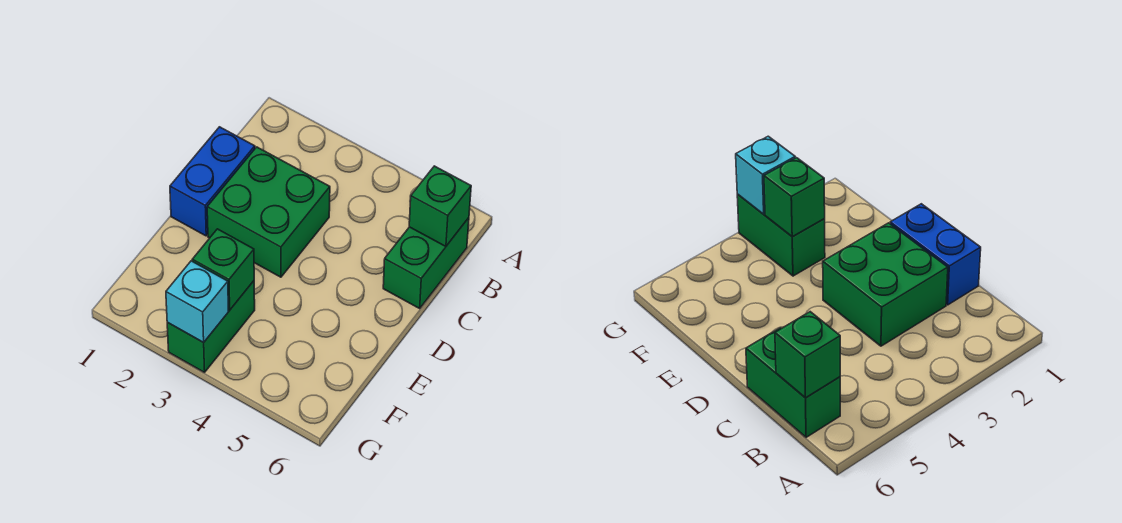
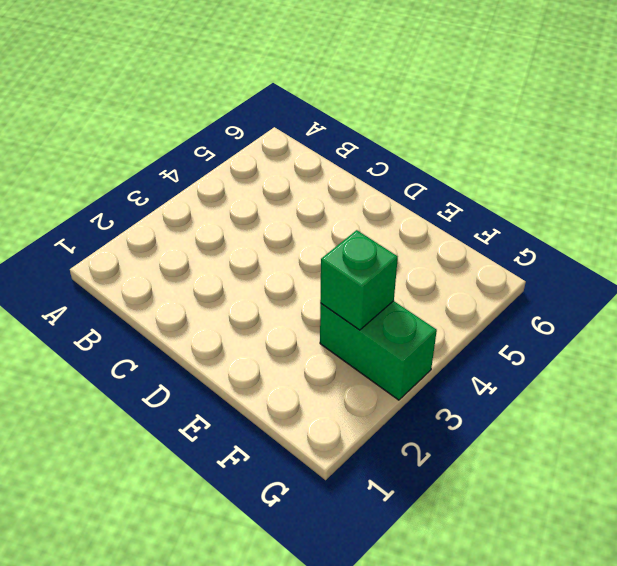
none -> green 1x2 brick [383,218,469,308]
none -> blue 1x2 brick [170,127,255,236]

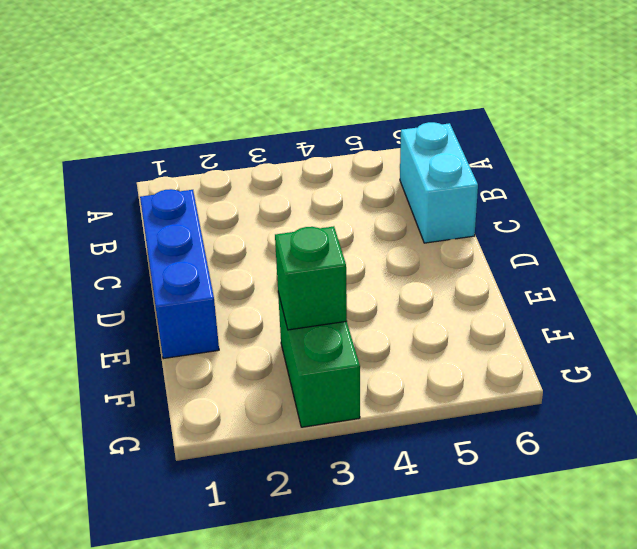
cyan 1x2 brick [400,122,478,243] -> green 1x2 brick [383,218,469,308]
blue 1x3 brick [140,189,219,359] -> blue 1x2 brick [170,127,255,236]
none -> green 2x2 brick [207,147,330,277]
none -> green 1x1 brick [409,166,471,246]

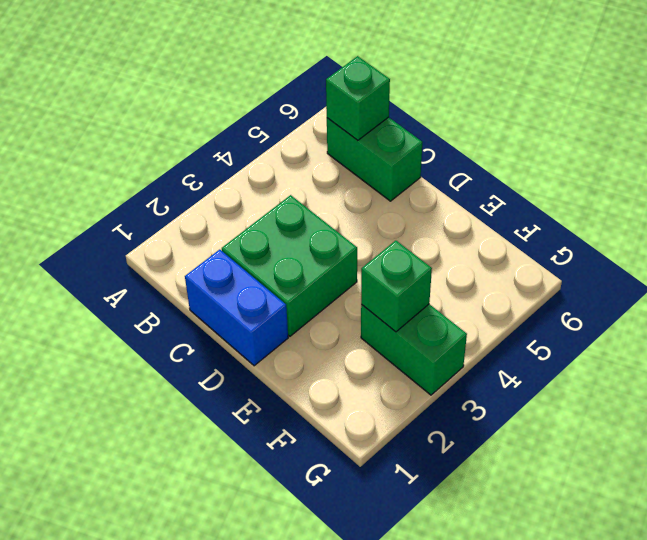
none -> cyan 1x1 brick [166,261,228,343]

